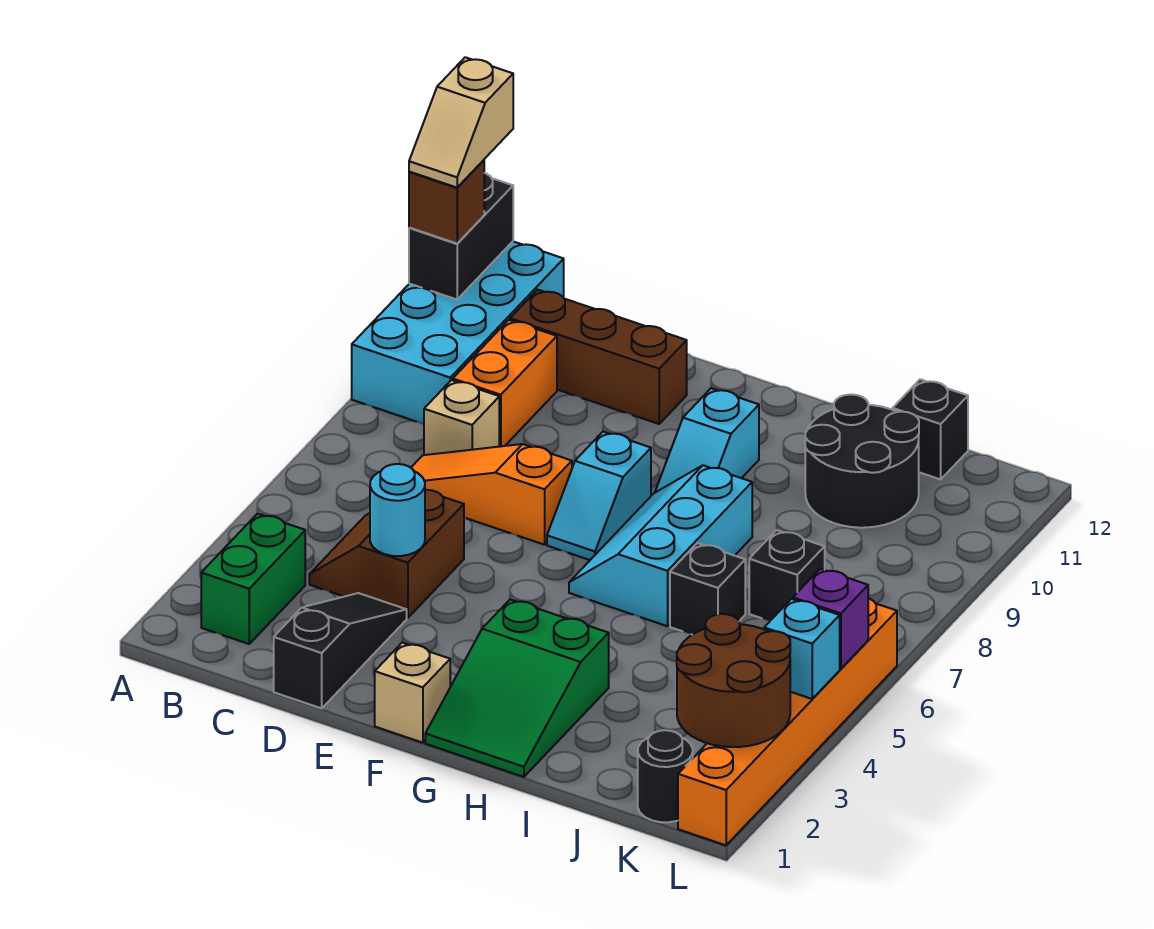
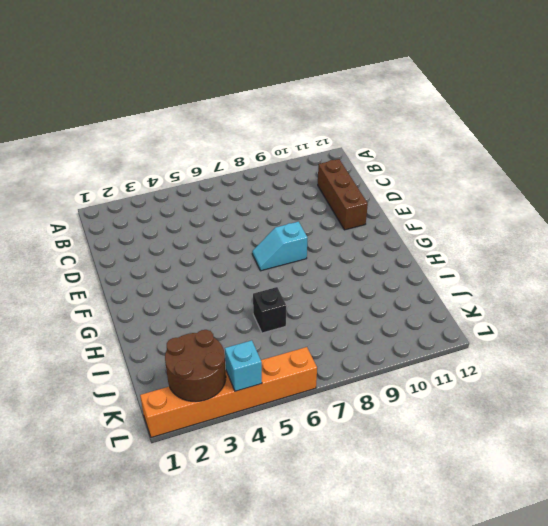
none -> cyan 2x4 brick [352,242,564,424]
none -> green 1x2 brick [201,514,305,644]
none -> brown 2x2 slope [309,490,464,618]

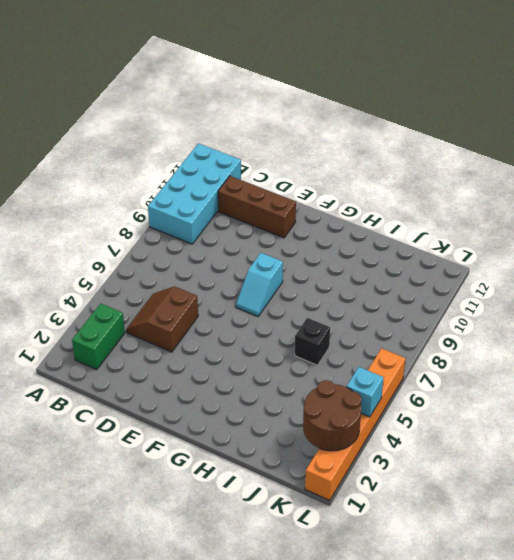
none -> orange 1x3 slope [411,444,572,545]
none -> tan 1x1 brick [424,380,499,455]
none -> orange 1x2 brick [453,320,557,447]

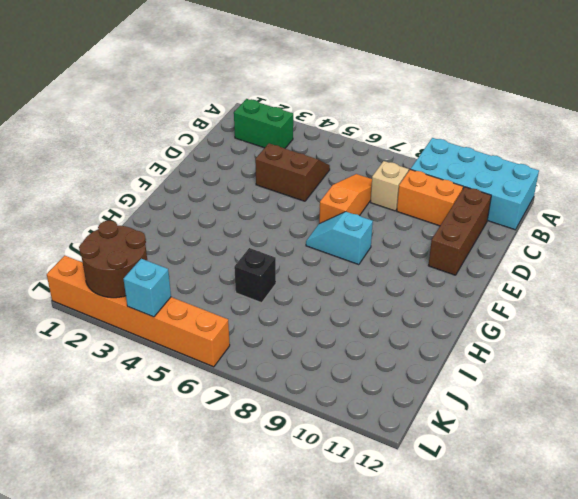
none -> black 1x3 slope [274,593,407,708]
none -> tan 1x1 brick [375,643,450,743]
none -> green 2x3 slope [425,599,609,777]

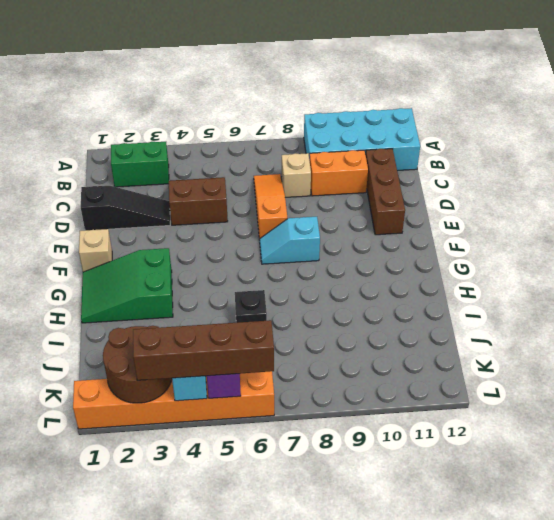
brown 1x4 brick [133,320,274,380] -> none
none -> cyan 2x3 slope [569,465,752,626]
none -> cyan 1x2 slope [655,388,759,492]
none -> black 2x2 round brick [805,394,919,528]

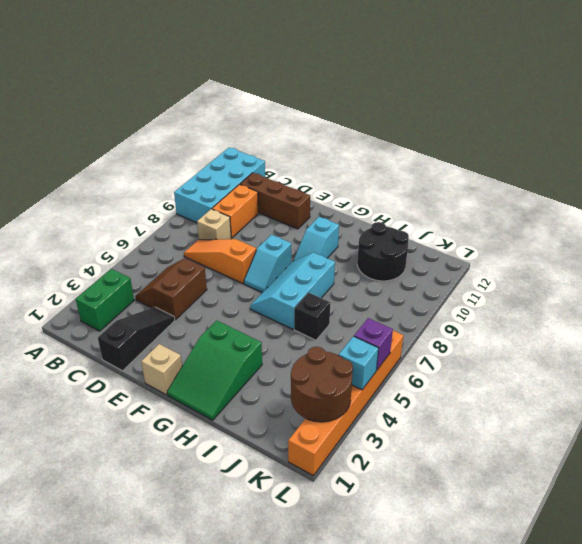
none -> black 1x1 brick [749,530,825,621]
none -> black 1x1 brick [893,379,968,479]
none -> black 1x1 round brick [638,730,693,822]

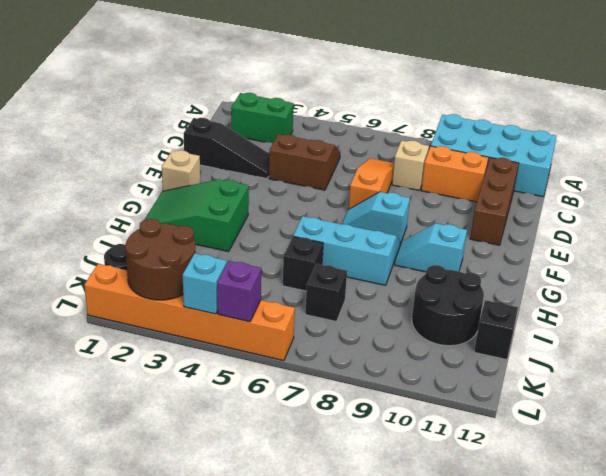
none -> black 1x2 brick [409,173,513,299]
none -> cyan 1x1 round brick [370,464,425,556]
none -> brown 1x1 brick [409,160,484,244]

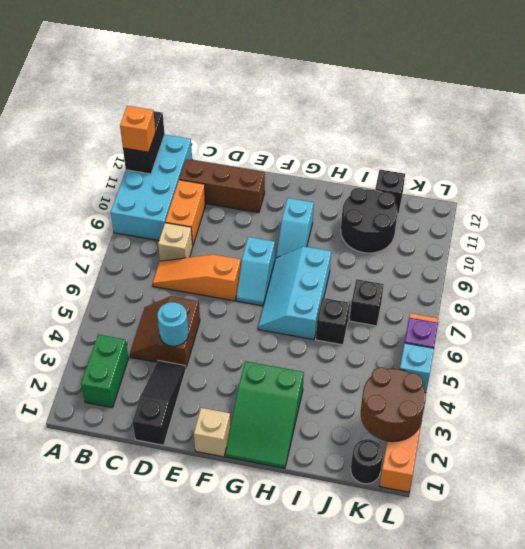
orange 1x1 brick [120,106,156,152] -> brown 1x1 brick [409,160,484,244]
none -> tan 1x2 slope [409,57,513,188]

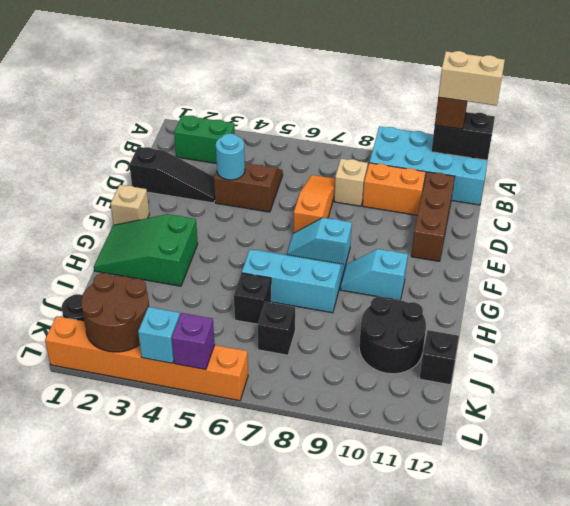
tan 1x2 brick [438,51,505,106] -> tan 1x2 slope [409,57,513,188]

